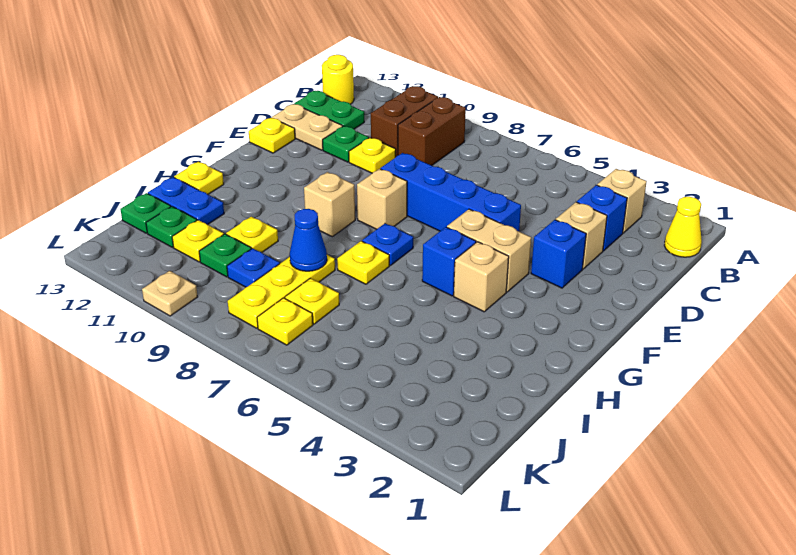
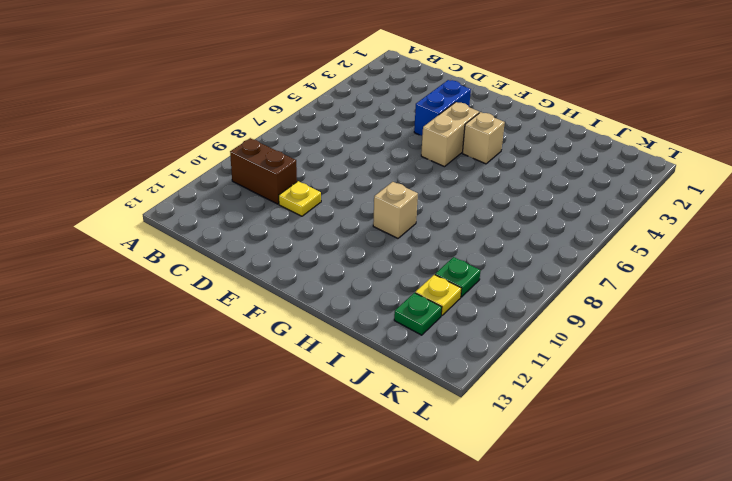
blue 1x2 brick [414,80,471,136] -> blue 1x1 brick [531,220,586,288]
none -> yellow 1x1 cone [664,197,702,257]
none -> tan 1x1 brick [597,169,647,233]
none -> brown 1x2 brick [398,97,466,165]
none -> yellow 1x1 round brick [322,55,354,104]

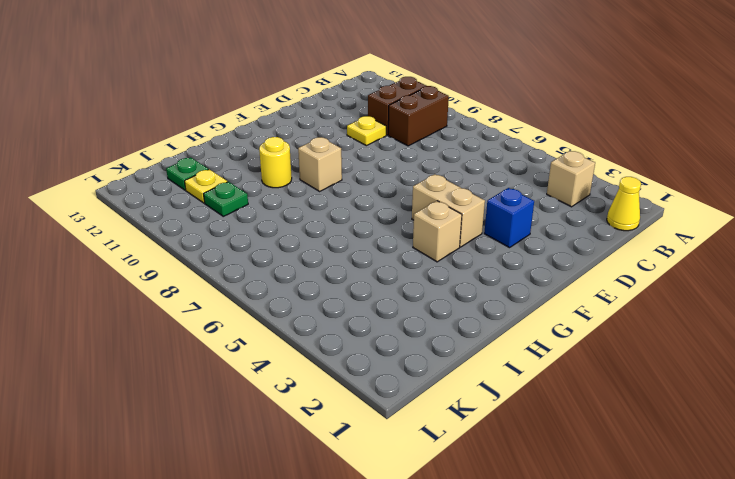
yellow 1x1 round brick [259,137,292,188] -> yellow 1x1 round brick moved to [322,55,354,104]
none -> blue 1x1 brick [577,185,627,251]
none -> green 1x2 plate [294,91,364,129]
none -> tan 1x1 brick [555,202,607,269]
none -> green 1x1 plate [323,126,369,162]

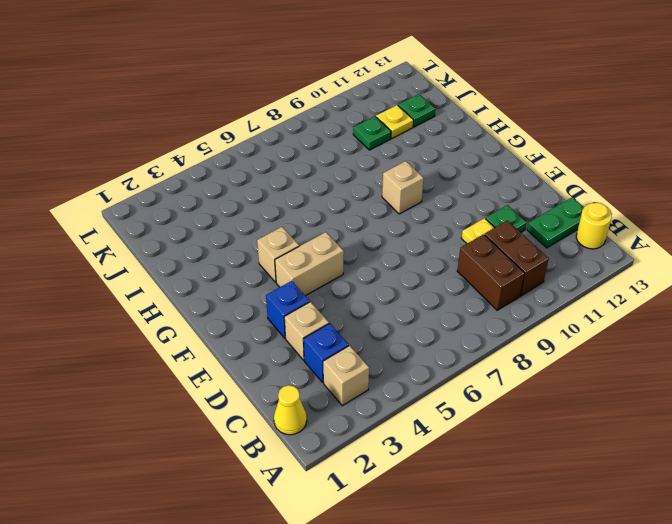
none -> tan 1x2 plate [272,104,343,150]
none -> blue 1x4 brick [381,153,521,231]
none -> yellow 1x1 plate [249,118,295,153]
none -> tan 1x1 brick [357,169,407,229]

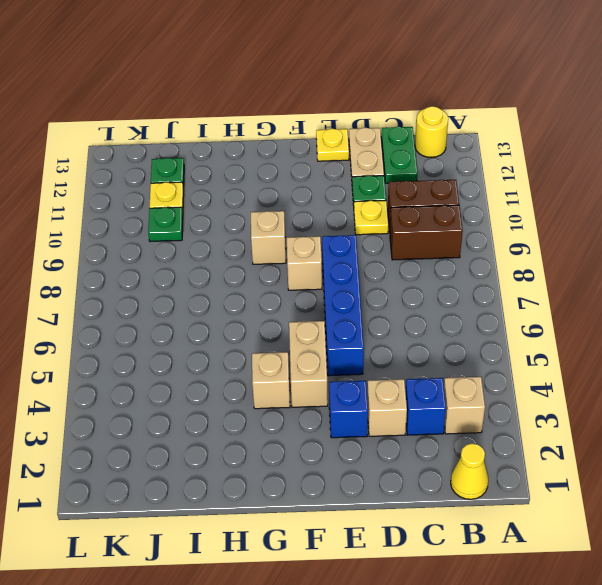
none -> blue 1x1 brick [422,227,476,296]
none -> blue 1x1 plate [362,223,413,265]
none -> yellow 1x1 plate [337,241,389,284]
none -> yellow 1x1 plate [174,162,224,194]

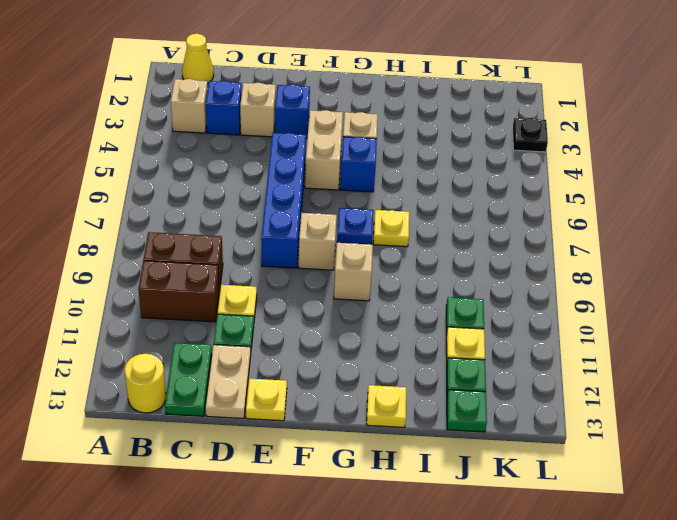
black 1x1 plate [512,118,548,152] -> none
none -> yellow 1x3 plate [228,255,335,328]
none -> yellow 1x1 plate [226,217,278,253]
none -> blue 1x2 plate [148,177,224,225]
none -> yellow 1x1 plate [285,278,339,324]

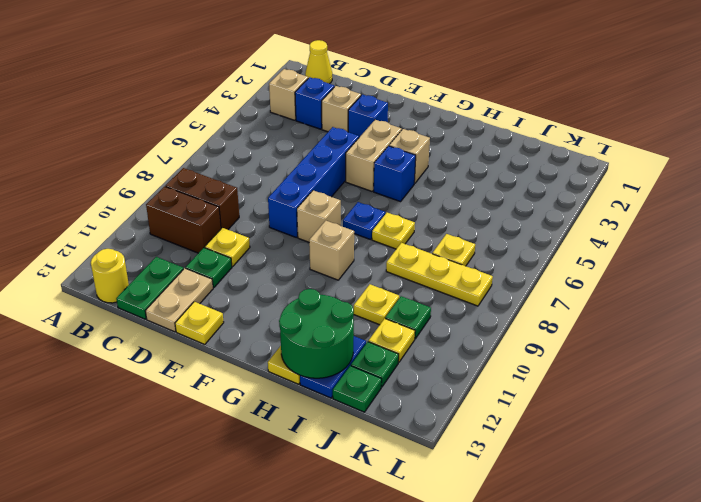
green 2x2 round brick [279,289,354,378] -> none
none -> blue 1x1 plate [227,248,280,287]
none -> yellow 1x1 plate [257,298,313,345]
none -> tan 1x1 plate [142,271,198,316]
none -> blue 1x1 cone [290,209,327,271]

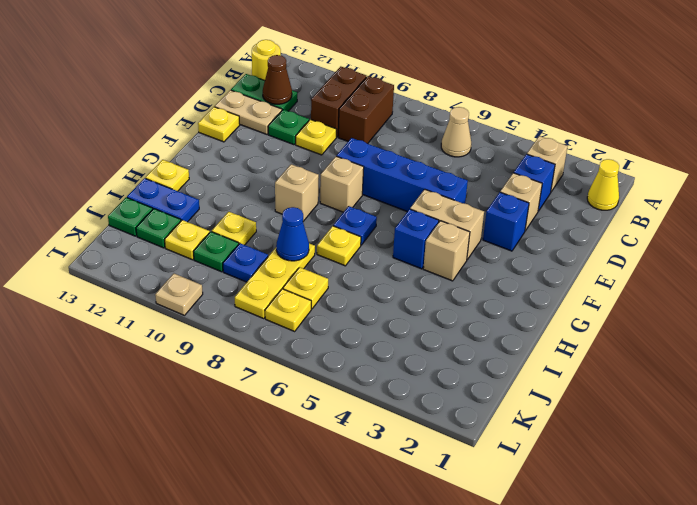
tan 1x1 cone [441,107,471,157] -> none
brown 1x1 cone [263,55,292,104] -> none

